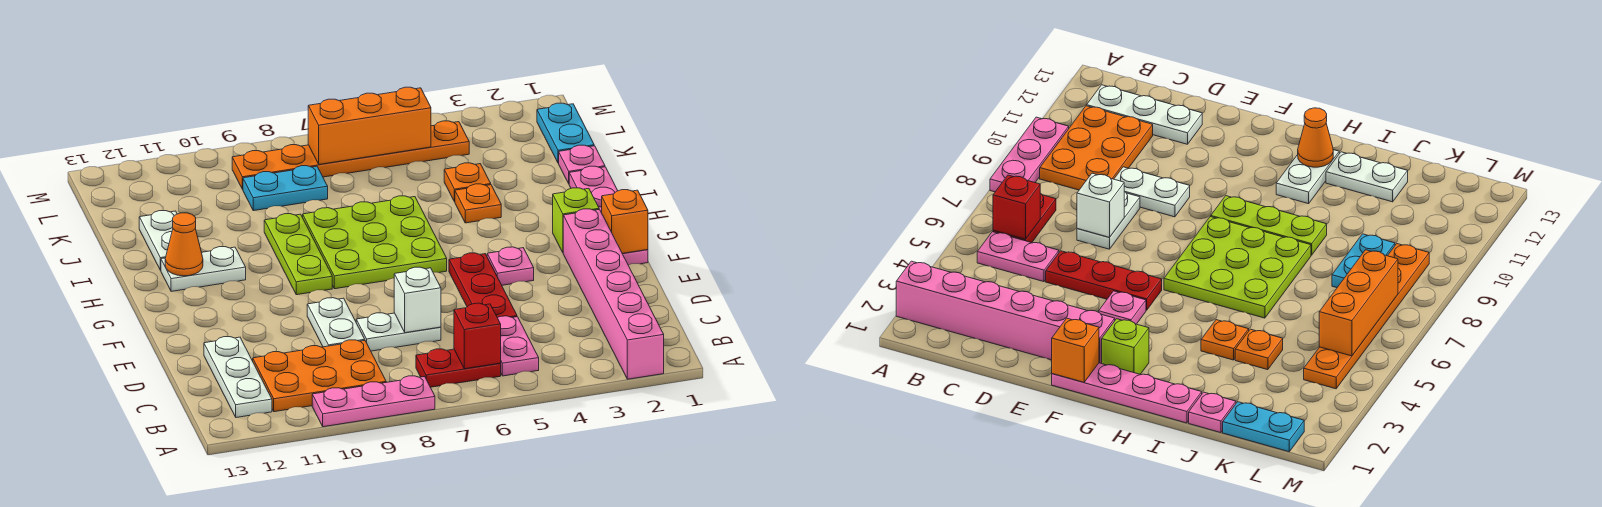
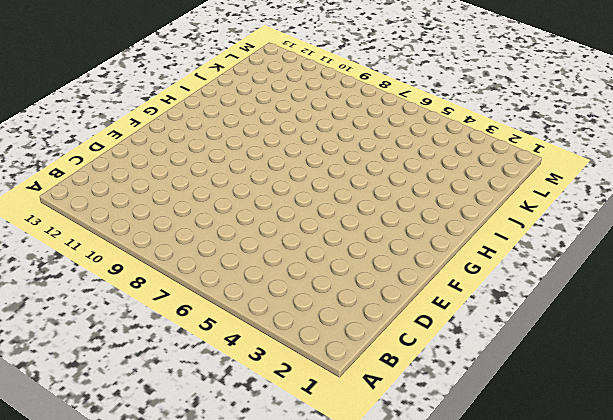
none -> pink 1x6 brick [563,209,664,379]
none -> pink 1x3 plate [312,376,435,427]
none -> pink 1x2 plate [497,316,539,376]

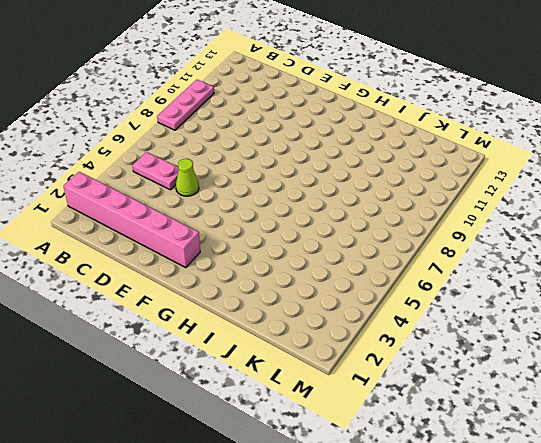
lime 1x1 cone [176,159,199,196] -> red 1x3 plate [449,253,517,318]
none -> red 1x2 plate [416,349,501,387]
none -> orange 2x3 plate [253,340,386,412]
none -> white 1x3 plate [204,337,272,418]

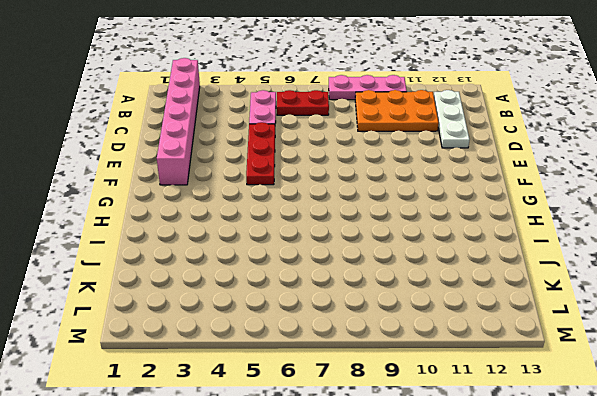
none -> white 1x2 plate [356,313,441,351]
none -> white 1x2 plate [307,298,365,347]
none -> pink 1x4 plate [569,166,648,265]

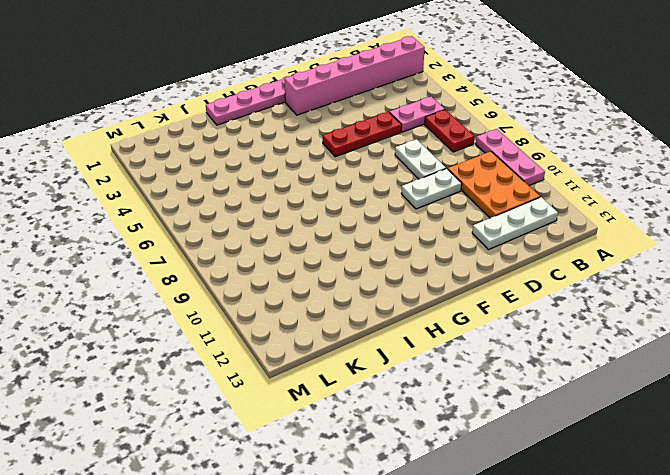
none -> pink 1x1 plate [487,247,534,285]
none -> lime 1x1 brick [553,188,599,252]
none -> lime 3x3 plate [303,196,447,289]

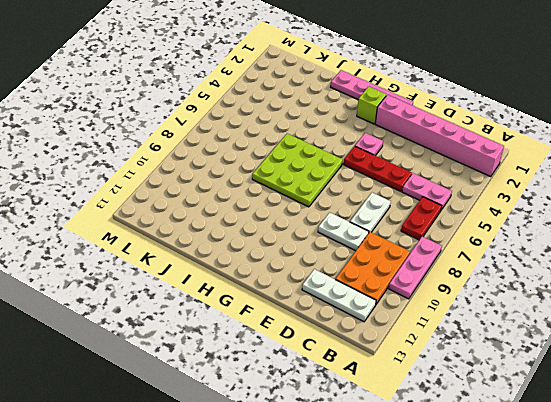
none -> lime 1x3 plate [264,214,332,295]
none -> white 1x2 plate [161,247,246,291]
none -> orange 1x1 plate [455,184,501,223]

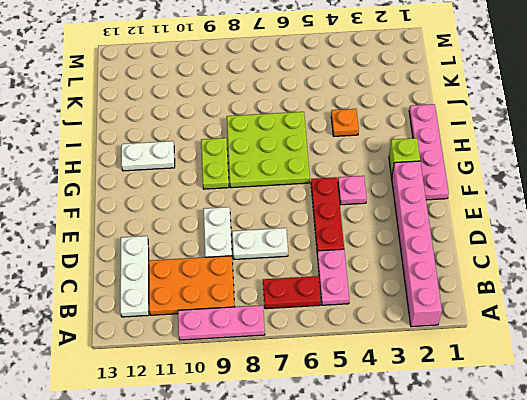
lime 1x2 plate [201,138,229,189] -> lime 1x3 plate [264,214,332,295]
none -> white 1x2 plate [139,211,177,270]
none -> pink 1x1 plate [559,145,605,183]
none -> orange 1x1 plate [444,163,491,202]

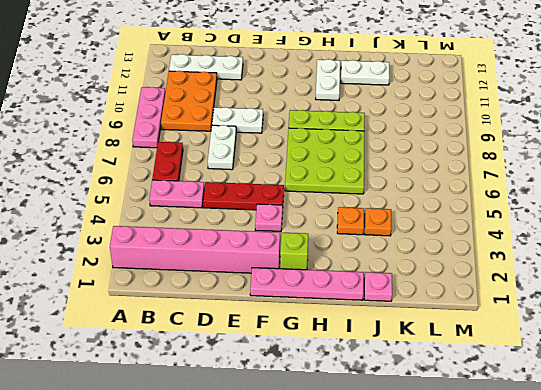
none -> cyan 1x2 plate [537,103,594,163]
none -> cyan 1x2 plate [243,166,328,211]
none -> orange 1x6 plate [232,121,469,189]

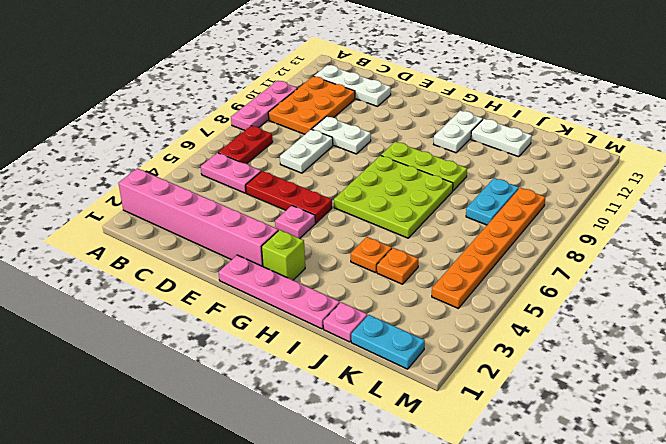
none -> red 1x1 brick [454,303,501,369]
none -> white 1x1 brick [394,267,441,333]
none -> orange 1x1 brick [602,190,648,253]

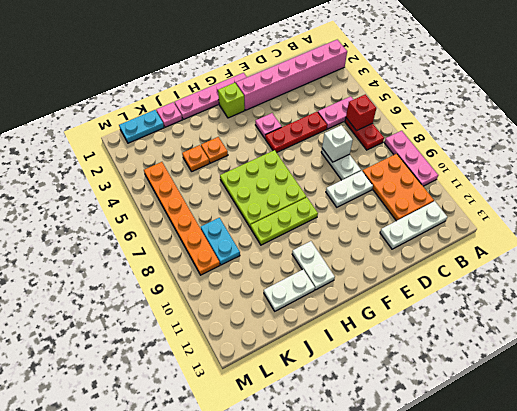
none -> orange 1x1 brick [602,190,648,253]
none -> orange 1x1 cone [165,213,203,276]
none -> orange 1x3 brick [308,87,431,164]

